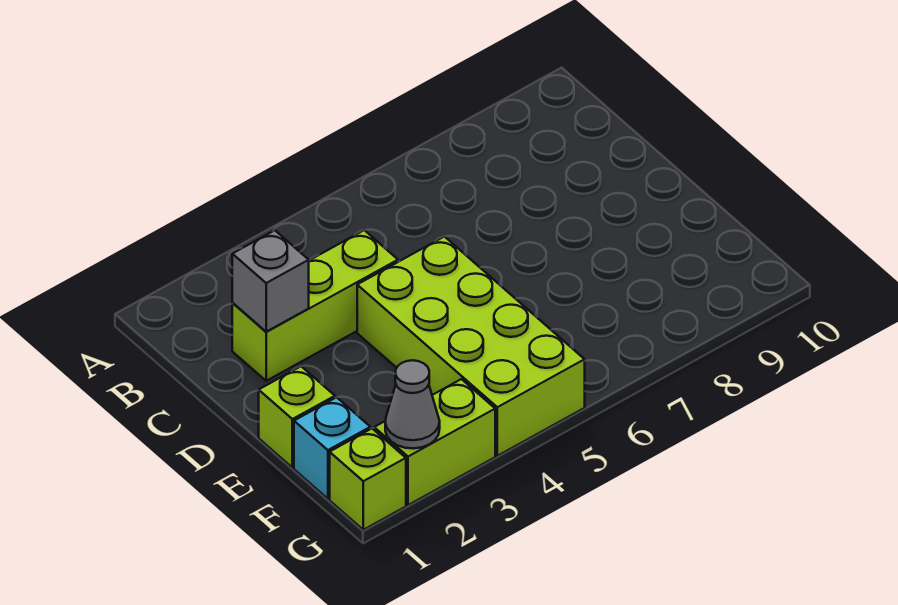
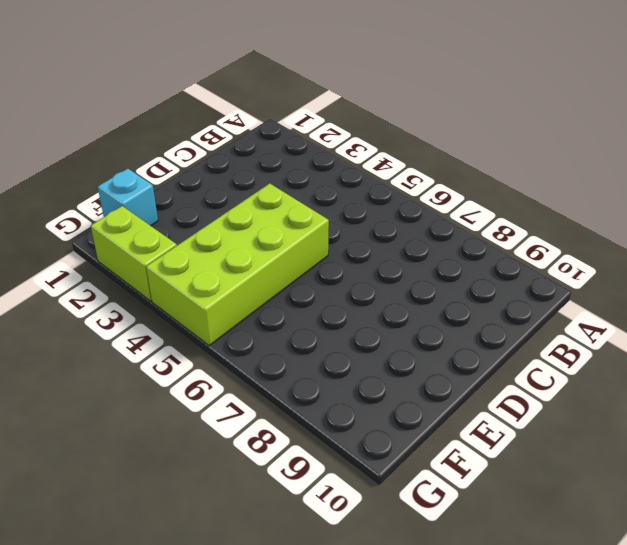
none -> lime 1x3 brick [232,230,398,381]
none -> lime 1x1 brick [259,366,335,468]

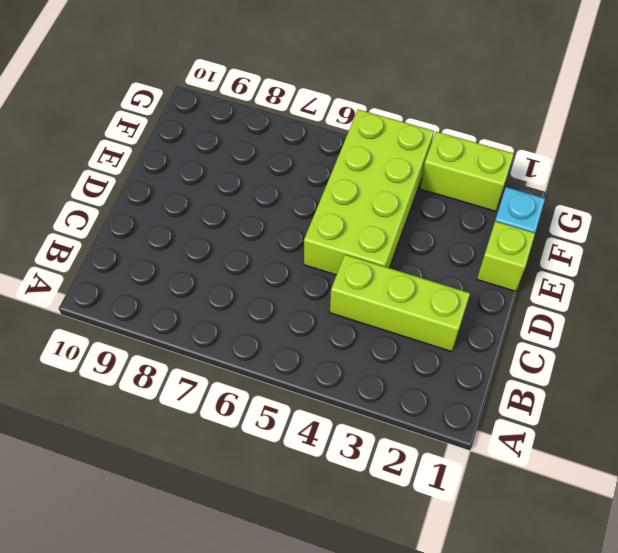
none -> lime 1x1 brick [330,428,406,530]
none -> grey 1x1 brick [232,230,309,332]

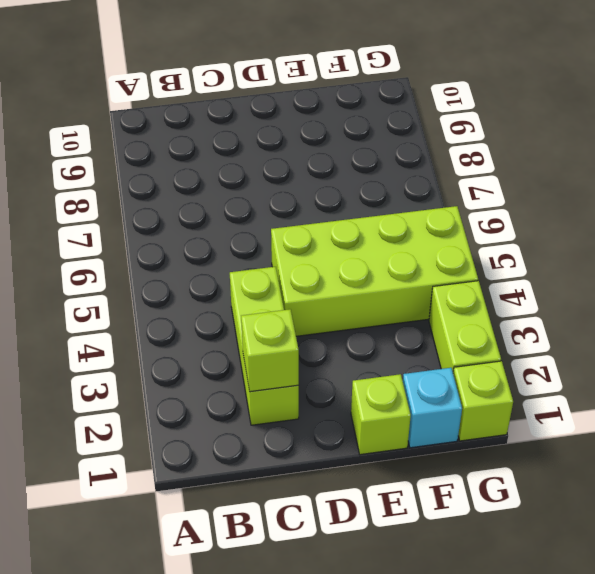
lime 1x1 brick [241,309,299,392] -> grey 1x1 brick [232,230,309,332]
none -> grey 1x1 cone [385,360,440,449]

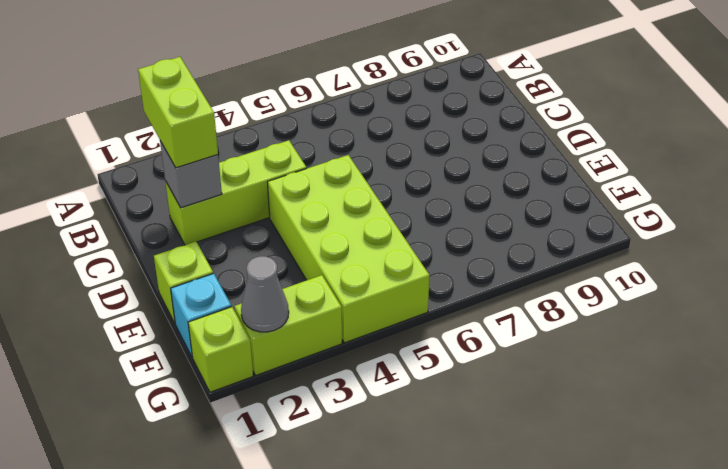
lime 1x2 brick [138,57,218,168] -> none

